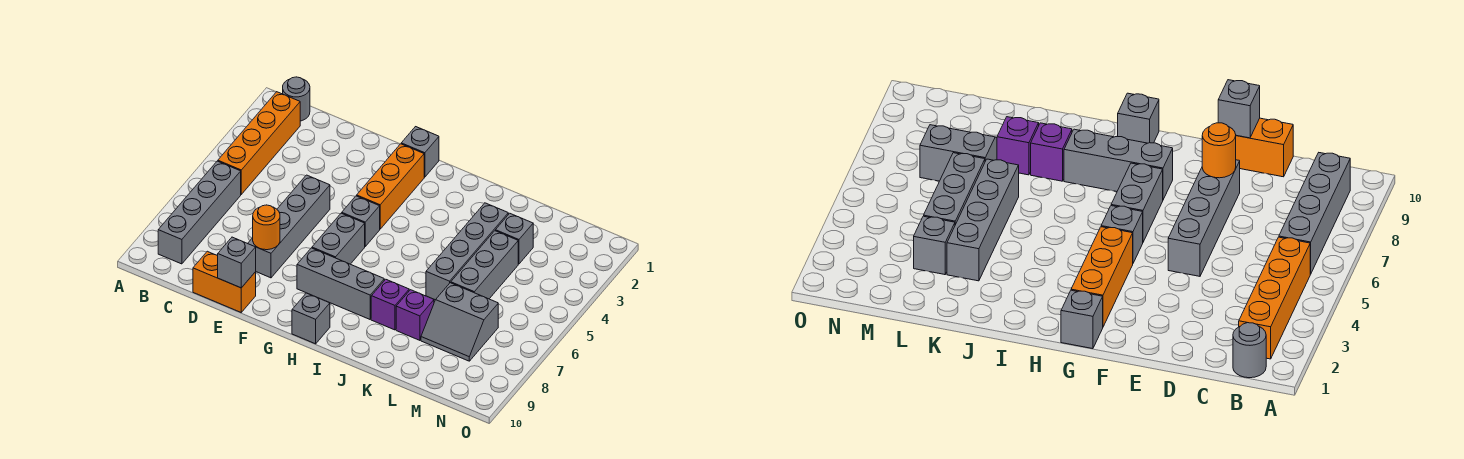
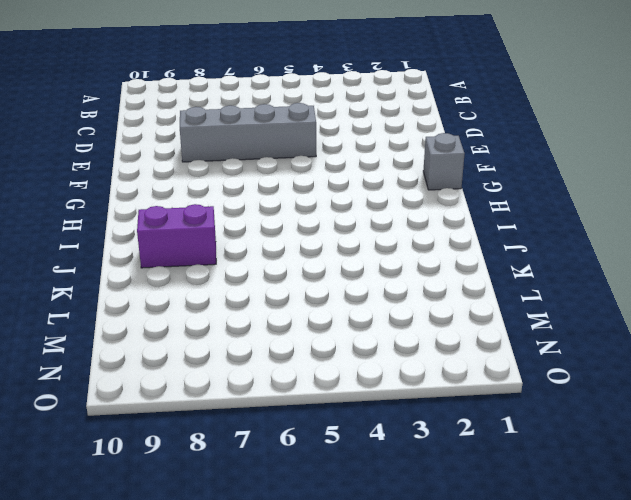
purple 1x2 brick [137,204,216,268] -> purple 1x1 brick [371,279,409,330]
none -> grey 1x1 round brick [283,77,310,121]
none -> orange 1x4 brick [218,92,300,194]
none -> grey 1x4 brick [158,161,241,264]

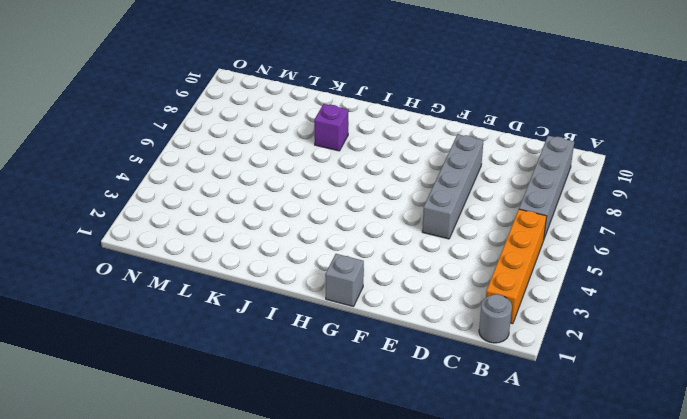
none -> orange 1x2 brick [193,251,256,312]
none -> orange 1x3 brick [357,144,424,229]
none -> grey 1x1 brick [342,196,380,246]

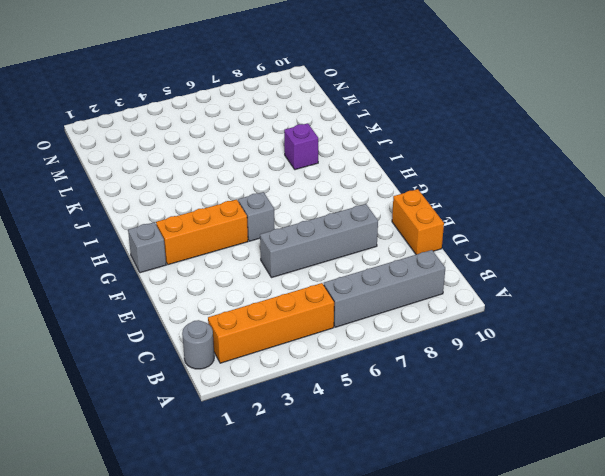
none -> grey 1x2 brick [312,213,365,264]
none -> grey 1x3 brick [297,248,384,319]
none -> grey 1x1 brick [292,293,330,344]

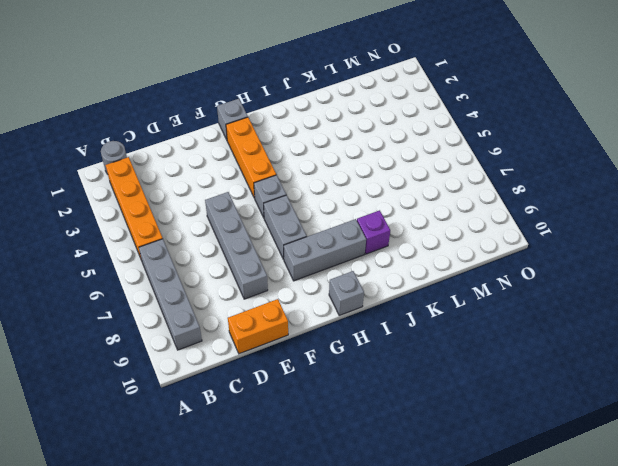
none -> grey 1x4 brick [426,203,508,300]
none -> purple 1x1 brick [396,290,434,340]
none -> grey 1x1 brick [495,213,533,264]

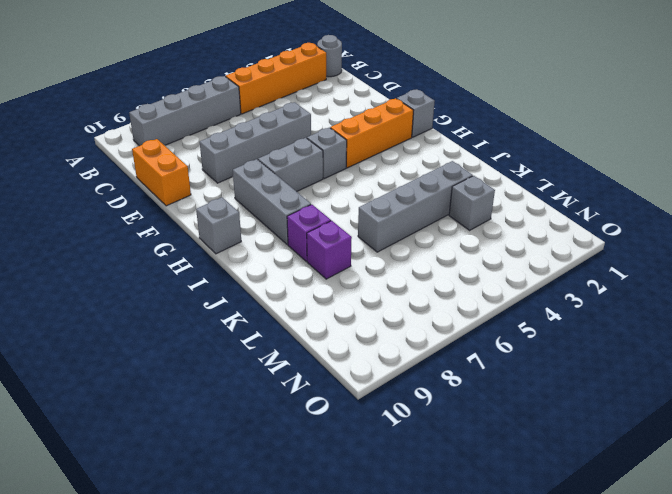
none -> grey 1x3 brick [451,231,518,299]
none -> grey 2x2 slope [421,283,498,361]
none -> orange 1x1 round brick [253,205,280,250]

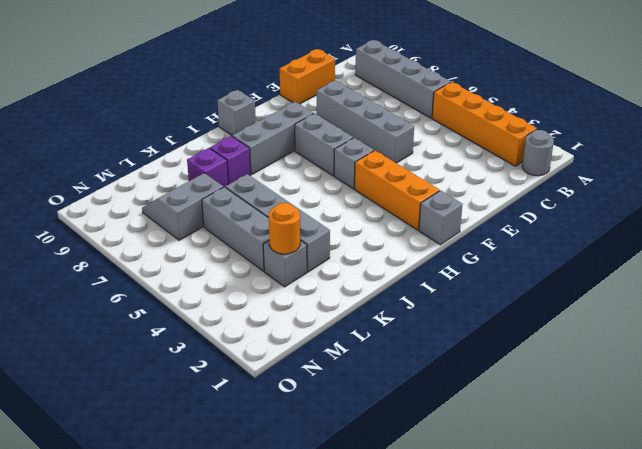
orange 1x1 round brick [269,203,300,254] -> orange 1x1 round brick moved to [253,205,280,250]
none -> grey 1x1 brick [218,237,256,288]

